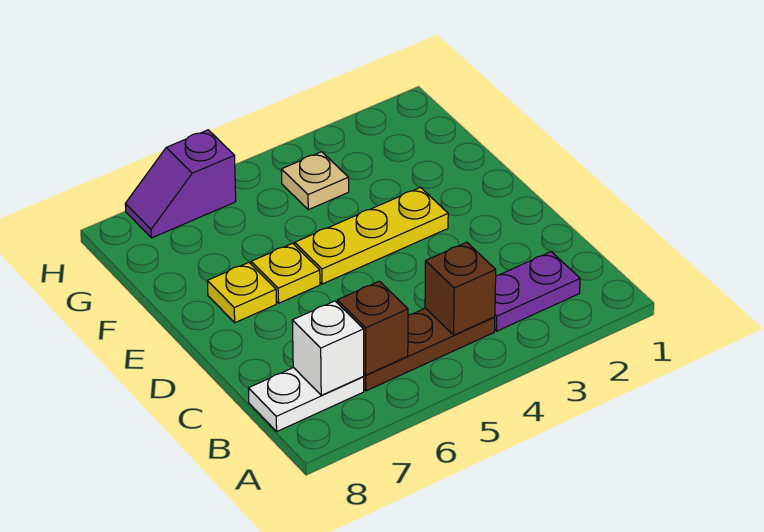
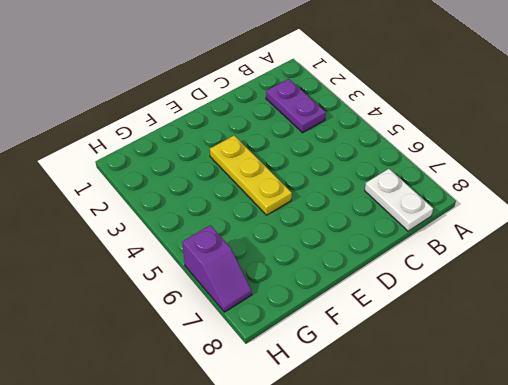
none -> brown 1x3 plate [363,308,495,391]
none -> yellow 1x1 plate [251,243,320,303]

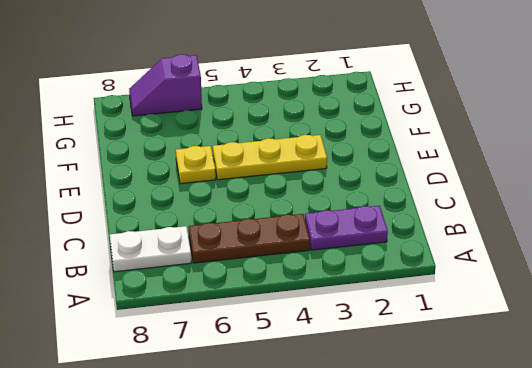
none -> yellow 1x1 plate [207,262,276,323]
none -> tan 1x1 plate [281,152,349,210]

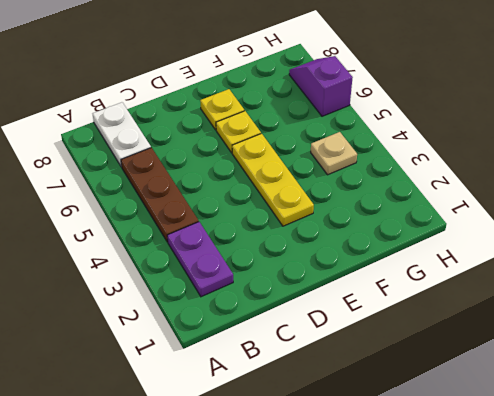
none -> brown 1x1 brick [425,242,496,335]
none -> brown 1x1 brick [337,281,408,375]

